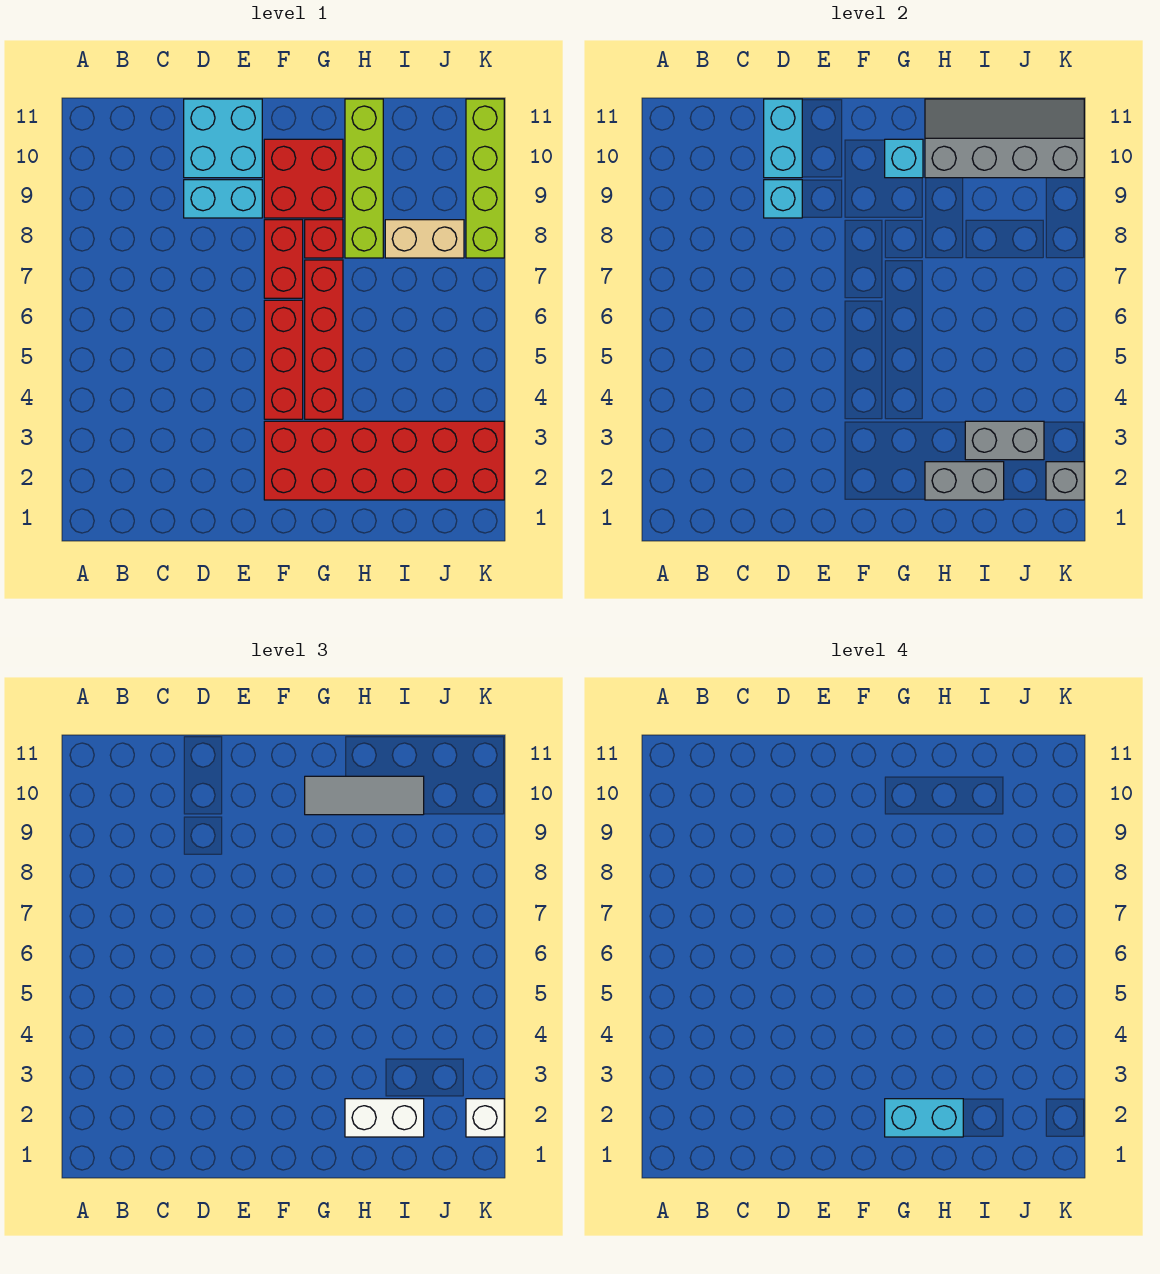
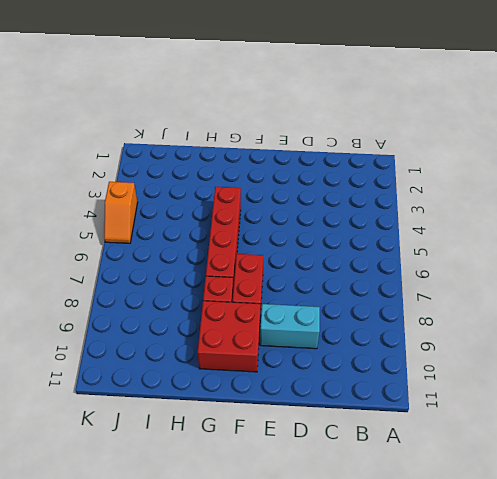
orange 1x2 slope [104,182,138,243] -> none
none -> cyan 2x2 brick [184,99,262,178]
none -> red 2x6 brick [264,421,504,500]
none -> red 1x3 brick [264,300,303,419]

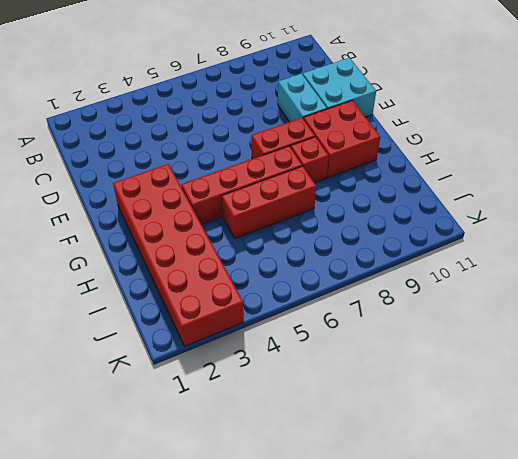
red 1x3 brick [222,166,316,238] -> red 1x3 brick moved to [264,300,303,419]
none -> lime 1x4 brick [345,99,383,258]
none -> tan 1x2 brick [385,220,464,258]
none -> lime 1x4 brick [466,99,504,258]

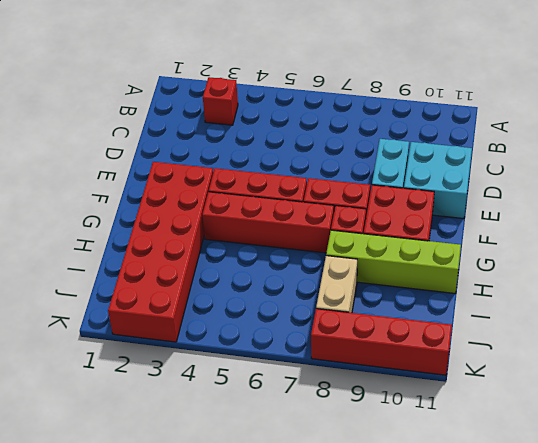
red 1x1 brick [203,77,238,125] -> none
red 1x4 brick [311,309,452,375] -> lime 1x4 brick [466,99,504,258]
none -> cyan 1x1 brick [764,180,802,218]
none -> cyan 1x2 brick [764,99,802,178]
none -> cyan 1x1 brick [885,139,923,178]

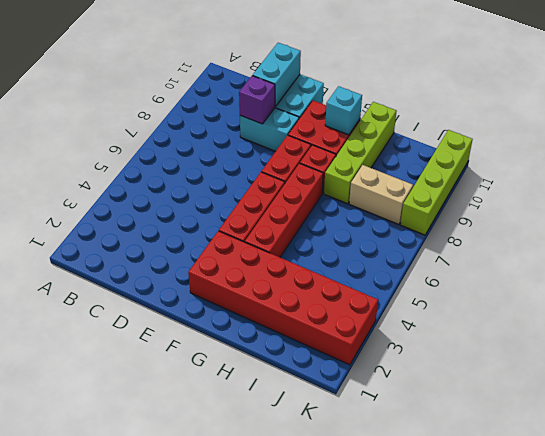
purple 1x1 brick [239,76,275,124] -> cyan 1x1 brick [764,180,802,218]
none -> grey 1x2 brick [925,462,1004,500]
none -> grey 2x4 slope [925,99,1084,178]
none -> grey 1x2 brick [965,421,1044,460]

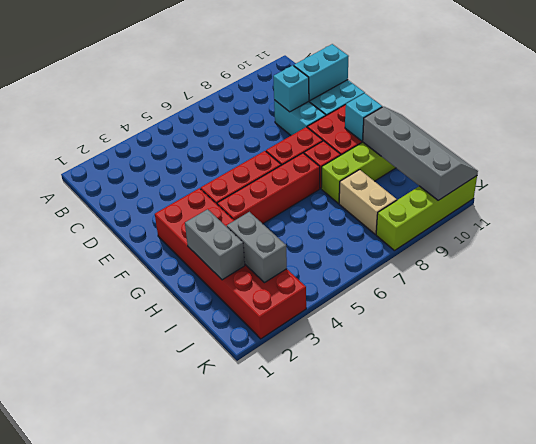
none -> grey 1x1 brick [1046,462,1084,500]
none -> grey 1x3 tile [305,776,424,815]
none -> white 1x2 brick [345,1099,424,1137]

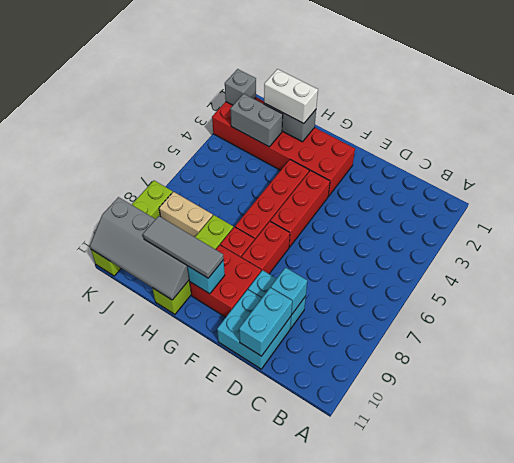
none -> white 1x1 brick [466,1099,504,1137]
none -> cyan 1x2 brick [885,1099,963,1137]

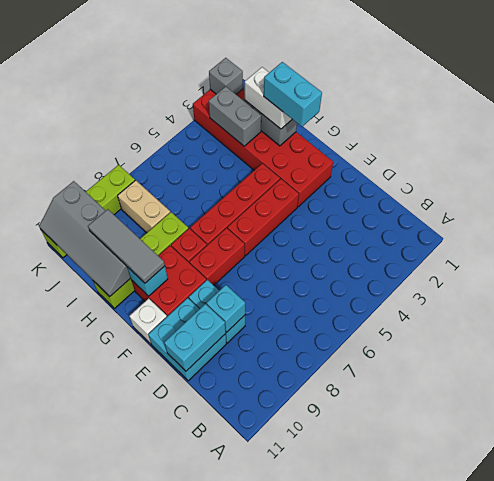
white 1x1 brick [130,298,167,344] -> white 1x1 brick moved to [466,1099,504,1137]

